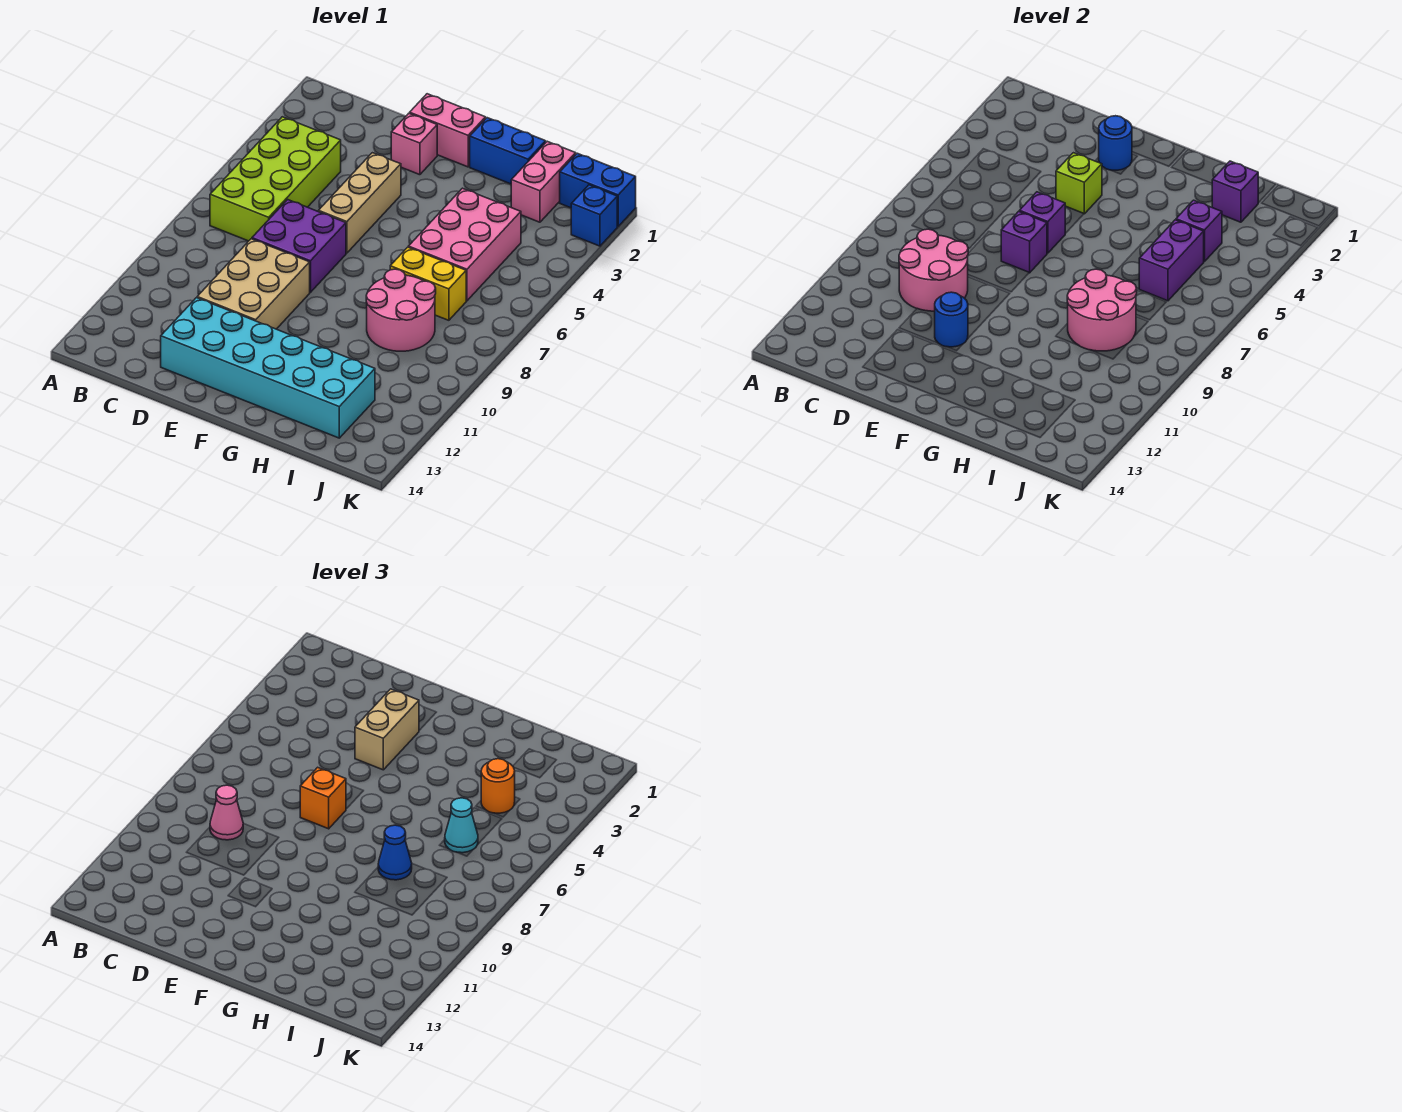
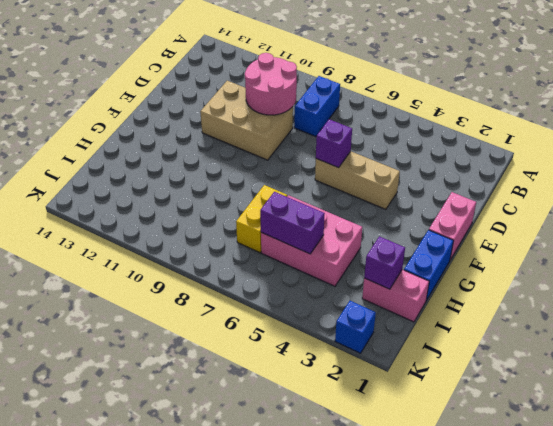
blue 1x2 brick [294,76,340,136] -> blue 1x2 brick moved to [560,153,636,226]
none -> lime 2x4 brick [210,117,341,241]
none -> purple 2x2 brick [252,200,346,292]
none -> cyan 2x6 brick [161,298,375,438]
none -> pink 1x1 brick [391,113,437,175]

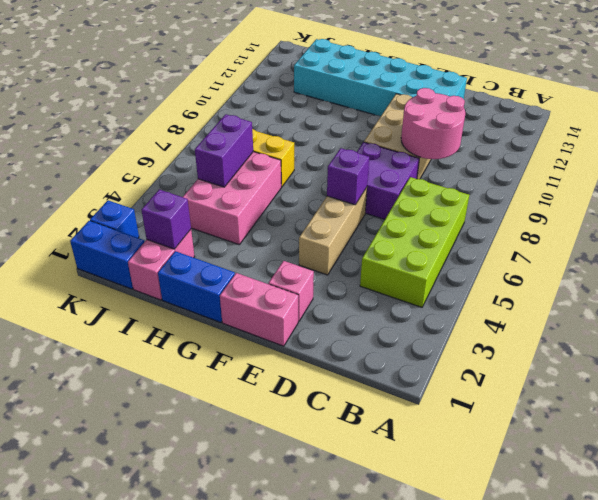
none -> pink 2x2 round brick [366,269,436,351]
none -> blue 1x1 round brick [1099,116,1132,170]
none -> lime 1x1 brick [1056,153,1102,214]
none -> purple 1x1 brick [1001,211,1047,273]

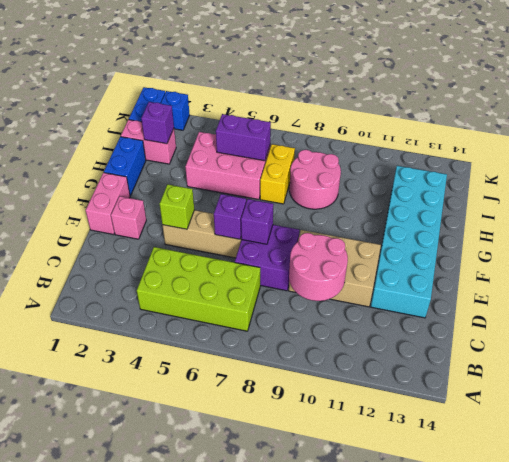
none -> blue 1x1 round brick [1099,116,1132,170]
none -> blue 1x1 round brick [935,292,968,347]
none -> pink 2x2 round brick [1067,269,1137,351]
none -> purple 1x1 brick [1176,200,1222,262]

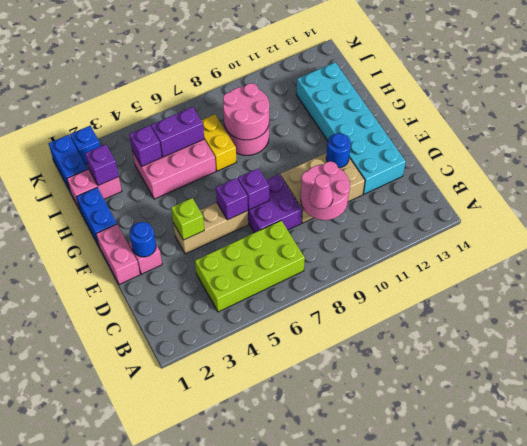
none -> tan 1x2 brick [355,689,419,770]
none -> orange 1x1 brick [300,767,346,829]
none -> blue 1x1 cone [378,825,412,880]
none -> orange 1x1 round brick [481,759,515,813]

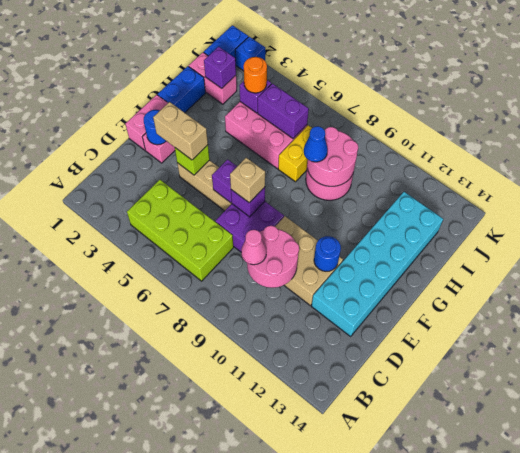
tan 1x1 brick [230,158,265,203] -> orange 1x1 brick [300,767,346,829]
none -> cyan 1x1 cone [445,798,478,853]

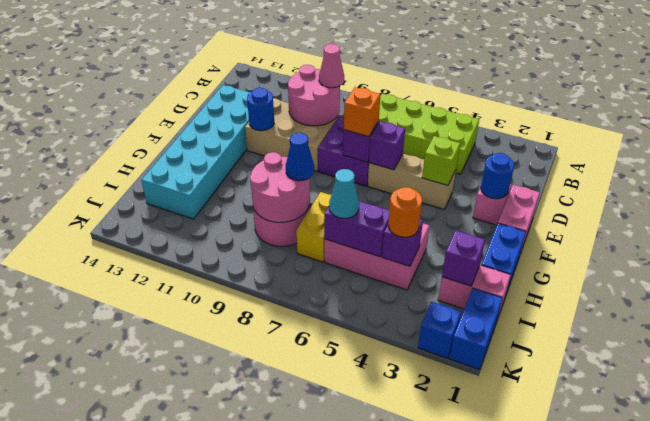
none -> tan 1x2 brick [355,689,419,770]

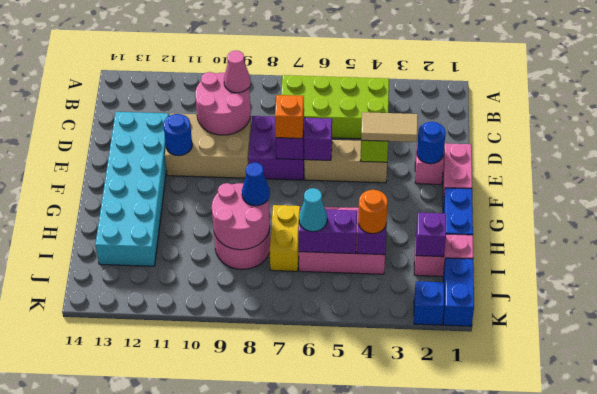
tan 1x2 tile [361,112,418,142] -> tan 1x2 brick [355,689,419,770]

